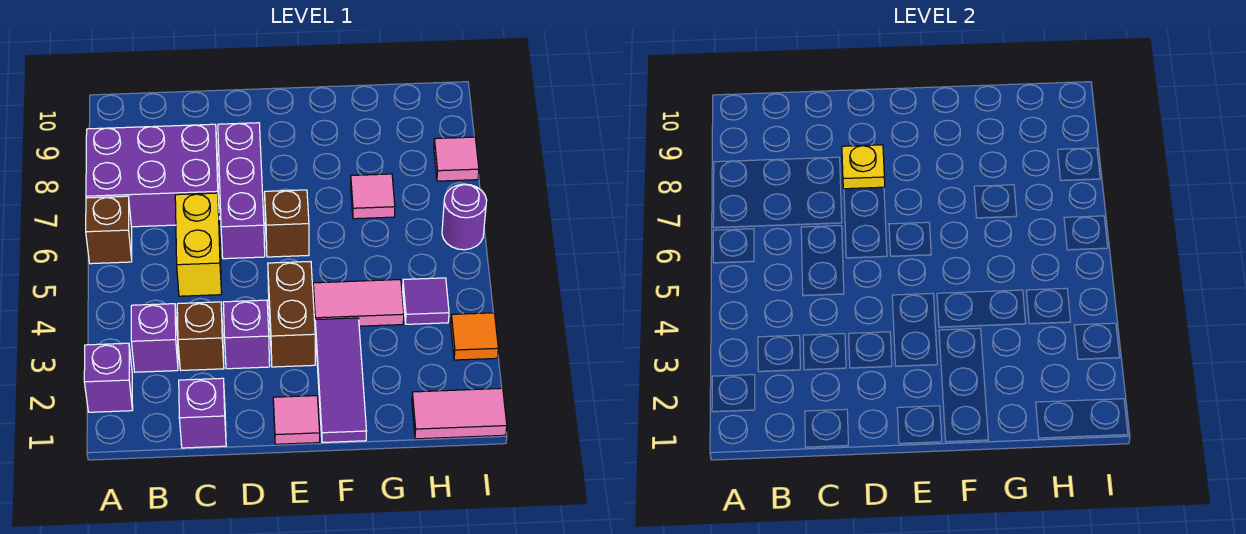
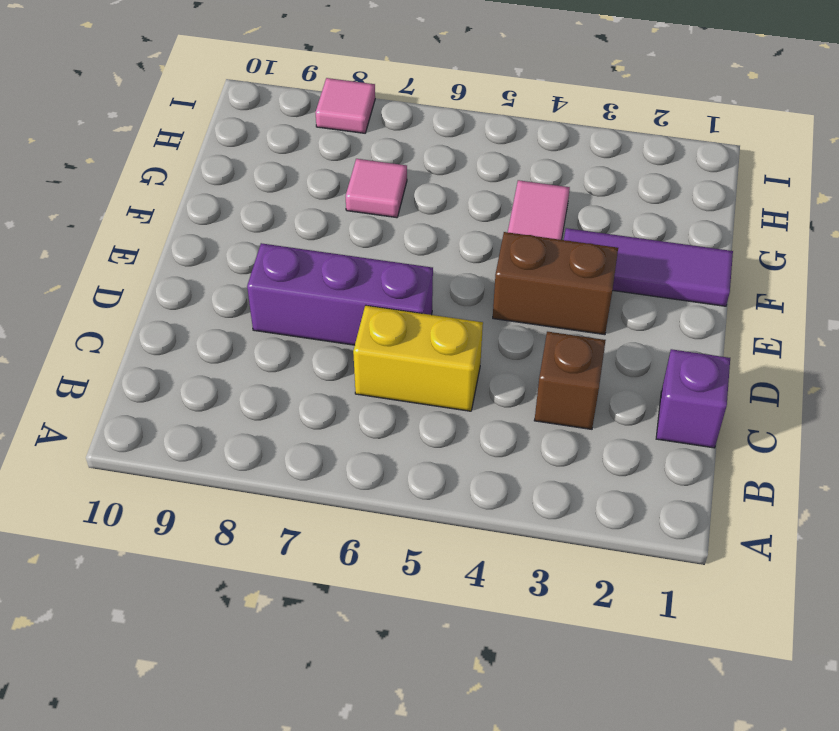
none -> purple 1x1 brick [84,343,133,412]
none -> brown 1x1 brick [86,196,132,264]
none -> purple 2x3 brick [86,124,219,227]

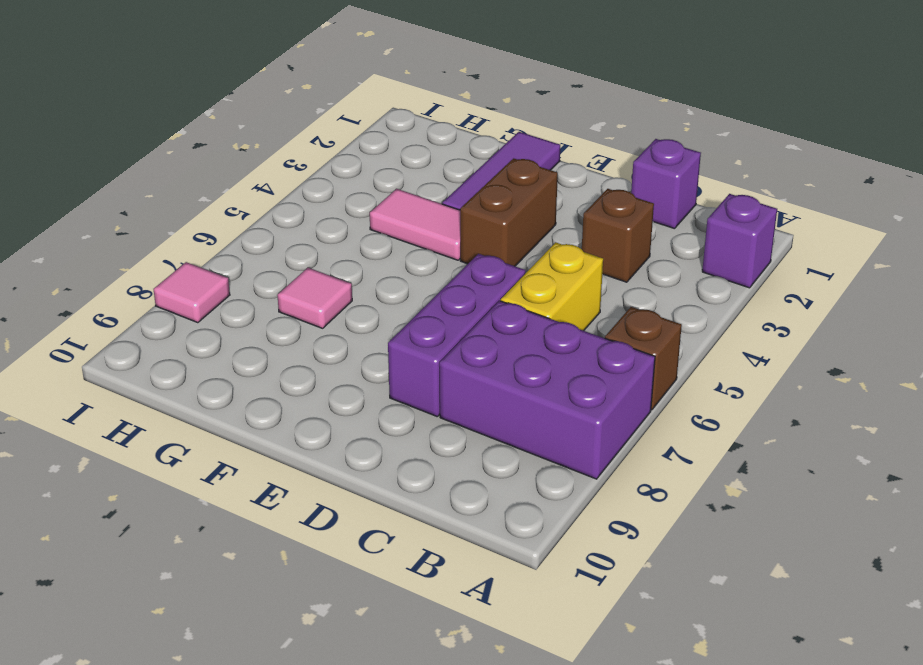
none -> purple 1x1 brick [131,304,178,372]
none -> purple 1x1 brick [223,300,270,369]
none -> pink 1x1 tile [273,396,320,444]

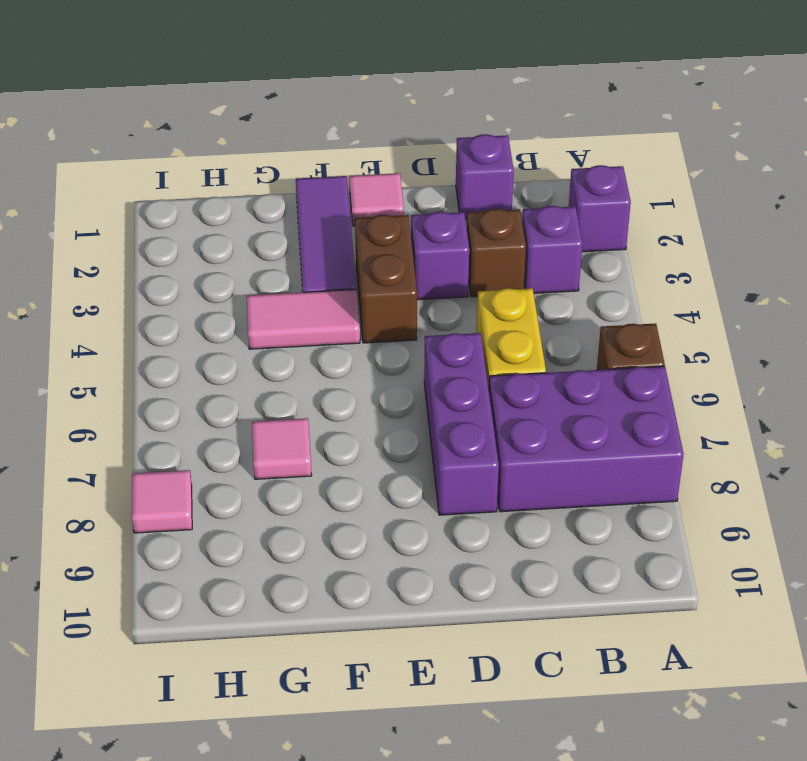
none -> brown 1x1 brick [265,190,309,257]
none -> pink 1x2 tile [412,388,507,439]
none -> purple 1x1 tile [403,278,449,324]

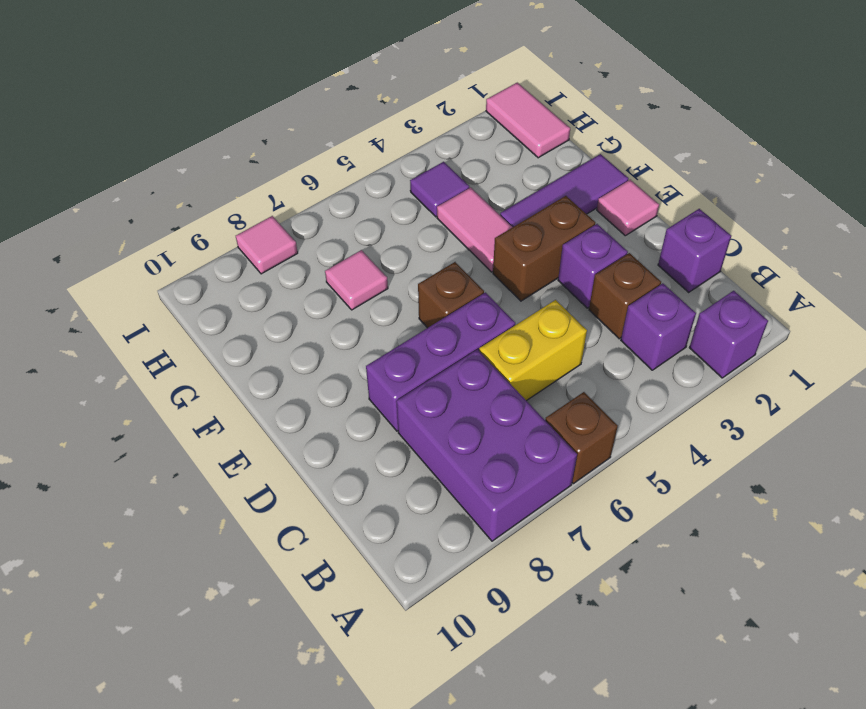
none -> orange 1x1 tile [451,313,498,360]
none -> purple 1x1 round brick [442,184,487,250]
none -> yellow 1x1 plate [842,145,885,189]

